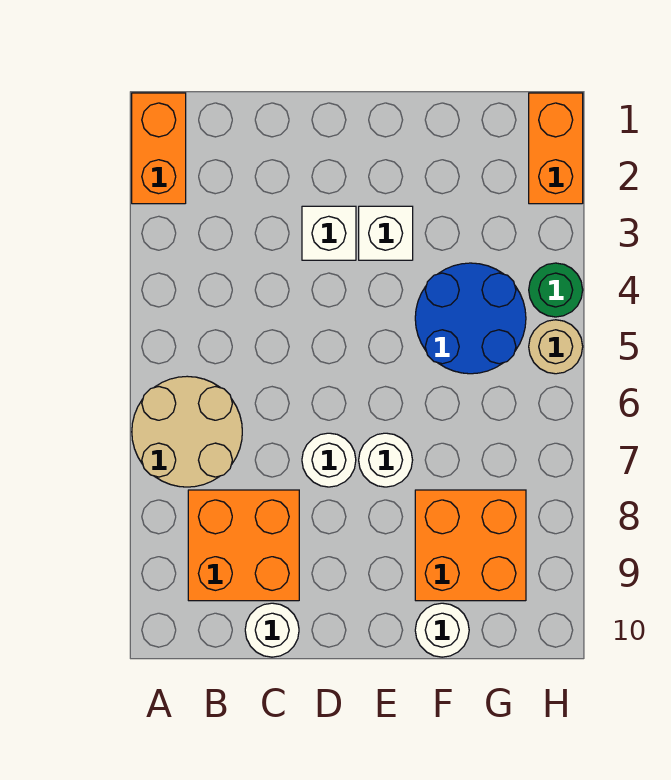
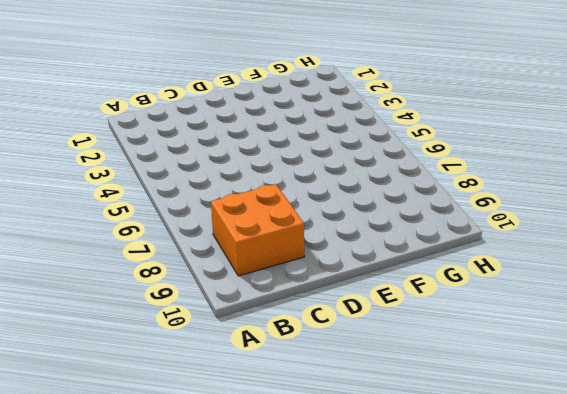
none -> orange 1x2 brick [132,93,186,204]
none -> tan 2x2 round brick [132,376,242,487]
none -> white 1x1 round brick [245,603,299,657]

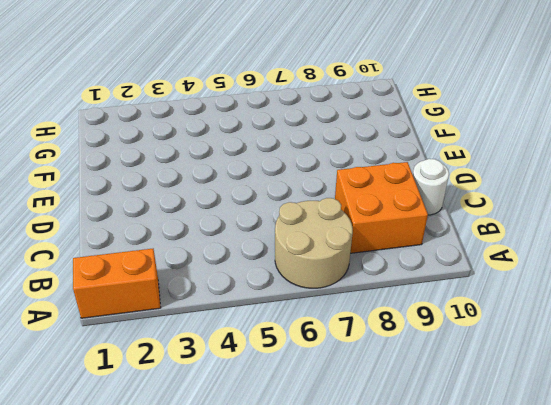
none -> white 1x1 brick [302,206,356,260]
none -> white 1x1 round brick [302,433,356,487]
none -> white 1x1 brick [359,206,413,260]

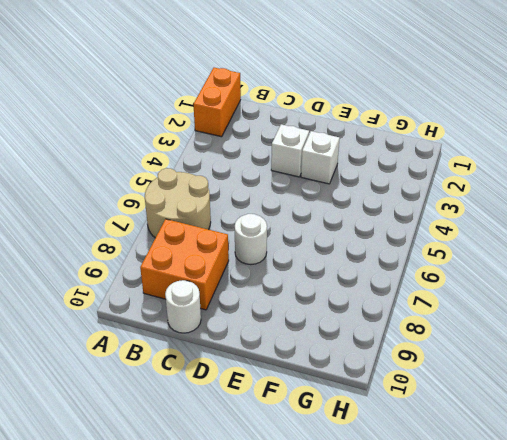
none -> white 1x1 round brick [359,433,413,487]
none -> blue 2x2 round brick [415,263,526,374]
none -> orange 2x2 brick [415,490,526,601]

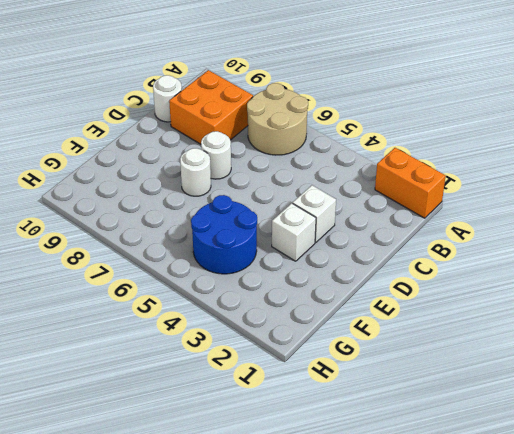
none -> orange 2x2 brick [415,490,526,601]
none -> white 1x1 round brick [415,603,469,657]
none -> orange 1x2 brick [529,93,583,204]

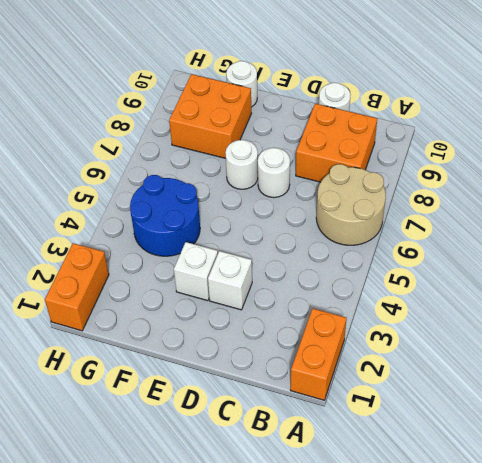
none -> green 1x1 round brick [529,263,583,317]
none -> tan 1x1 round brick [529,320,583,374]

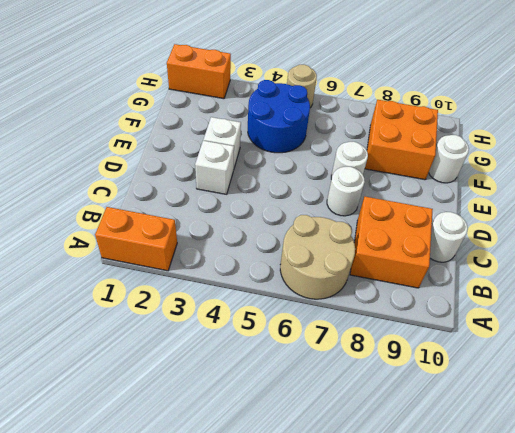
none -> green 1x1 round brick [529,263,583,317]

